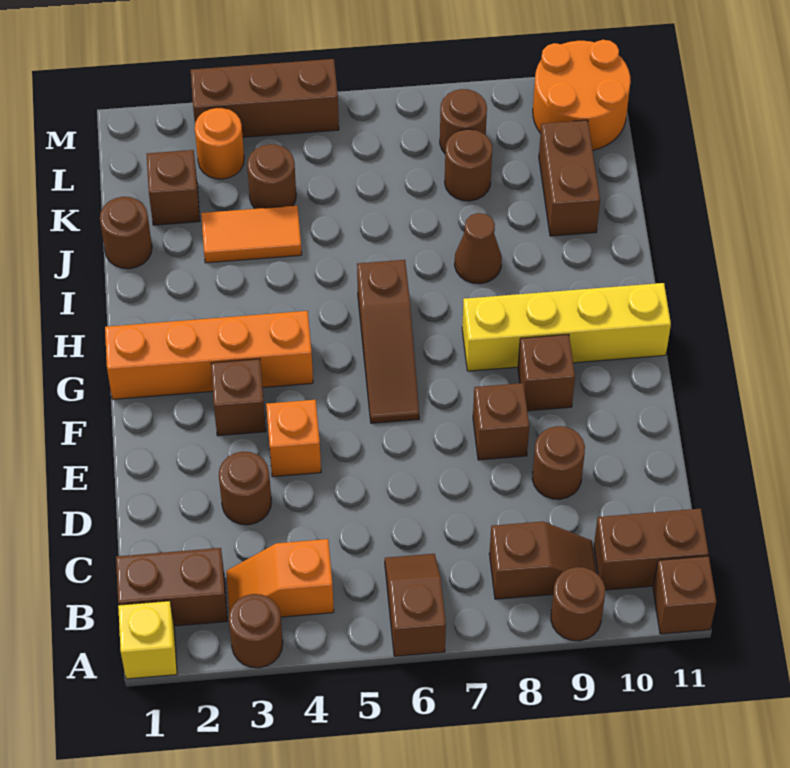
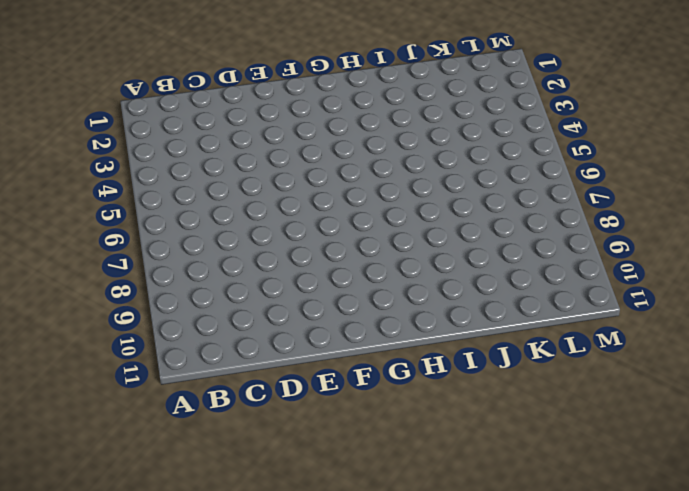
none -> yellow 1x1 brick [118,601,177,679]
none -> brown 1x1 round brick [229,594,283,668]
none -> brown 1x2 slope [385,554,446,656]

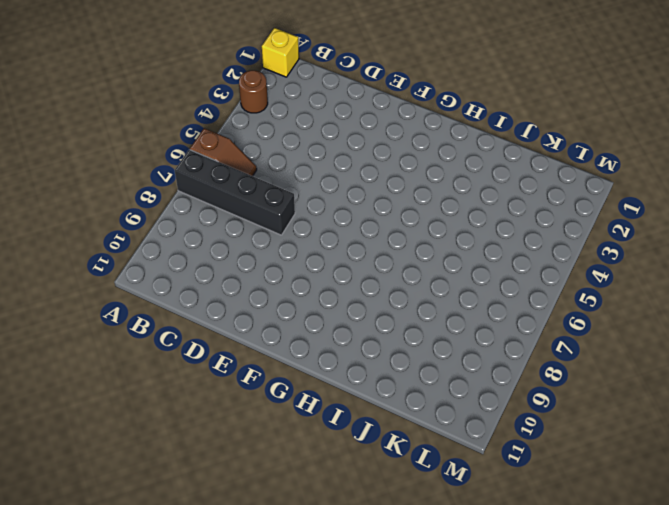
black 1x4 brick [175,150,295,235] -> none
none -> brown 1x1 round brick [551,567,605,641]
none -> brown 1x1 brick [653,556,716,634]
none -> brown 1x2 brick [116,548,227,626]

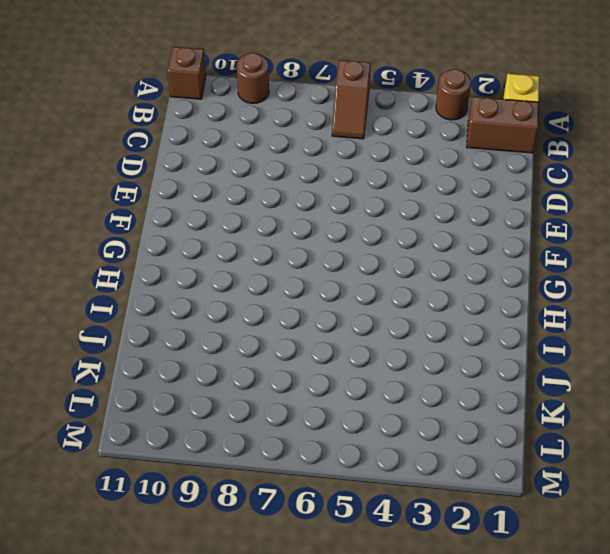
none -> orange 1x2 slope [226,539,334,617]
none -> brown 1x2 slope [489,521,597,599]
none -> brown 1x2 brick [594,509,709,590]

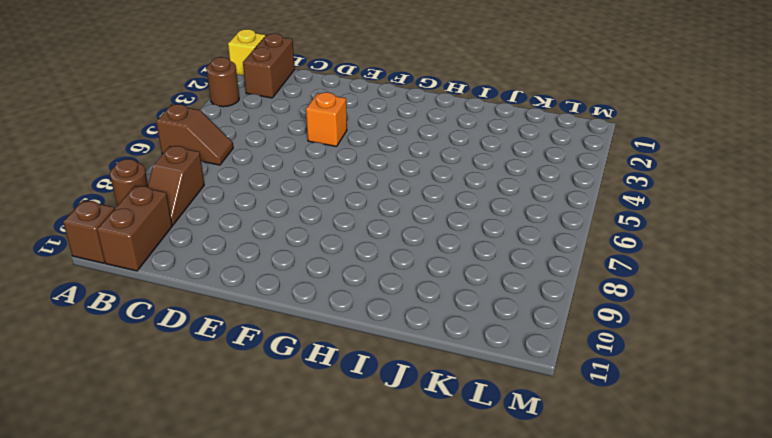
none -> orange 1x2 slope [226,539,334,617]
none -> brown 1x1 round brick [219,451,271,525]
none -> brown 1x1 round brick [532,426,585,499]

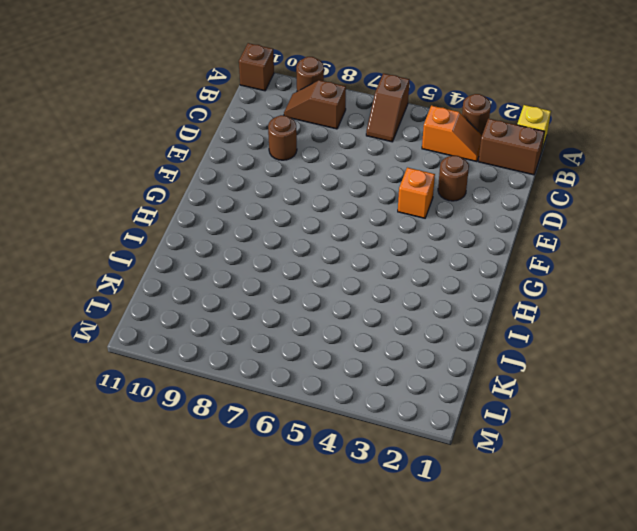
none -> brown 1x2 brick [594,509,709,590]
none -> brown 1x1 brick [473,383,529,460]
none -> brown 1x1 brick [211,359,266,436]

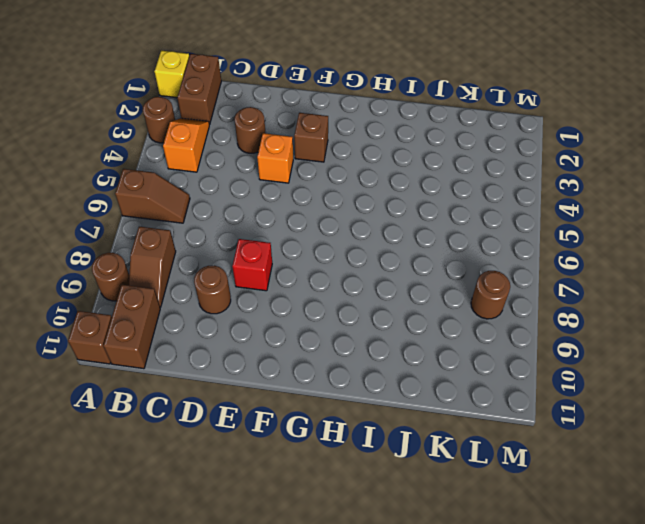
red 1x1 brick [232,239,272,291] -> brown 1x1 brick [473,383,529,460]
none -> brown 1x3 slope [357,260,419,423]
none -> brown 1x1 brick [518,334,575,411]
none -> orange 1x4 brick [105,311,313,399]

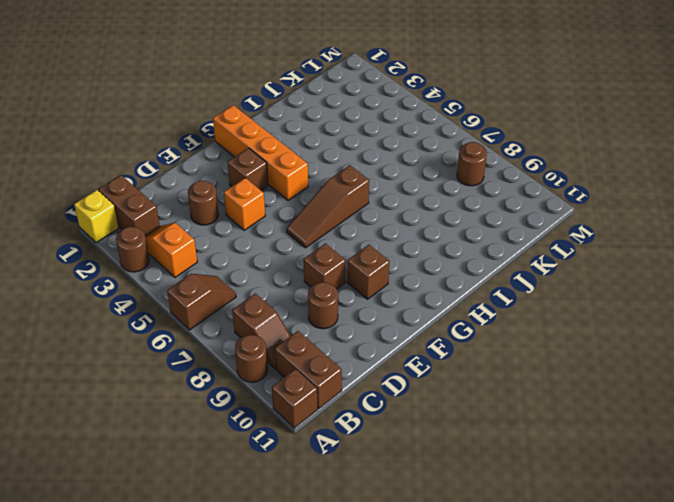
none -> yellow 1x4 brick [462,283,671,371]
none -> brown 1x1 cone [454,213,502,284]
none -> brown 1x1 round brick [100,197,152,269]

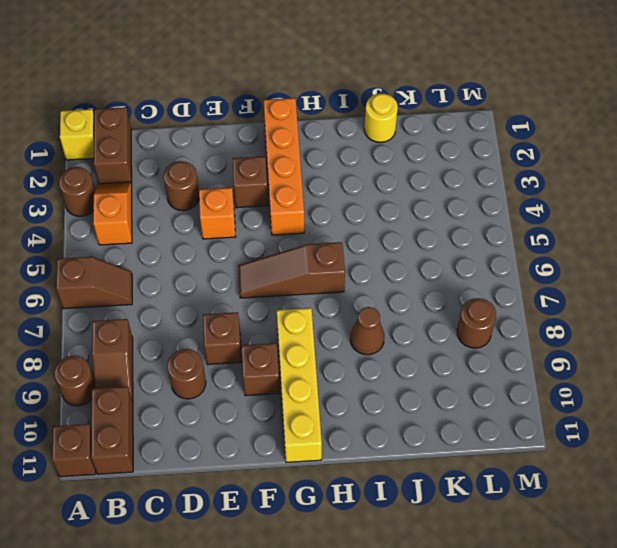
yellow 1x1 round brick [364,93,398,142] -> brown 1x1 round brick [100,197,152,269]
none -> orange 1x2 tile [201,206,302,263]
none -> brown 1x2 brick [539,120,600,236]
none -> brown 1x1 brick [147,150,200,225]

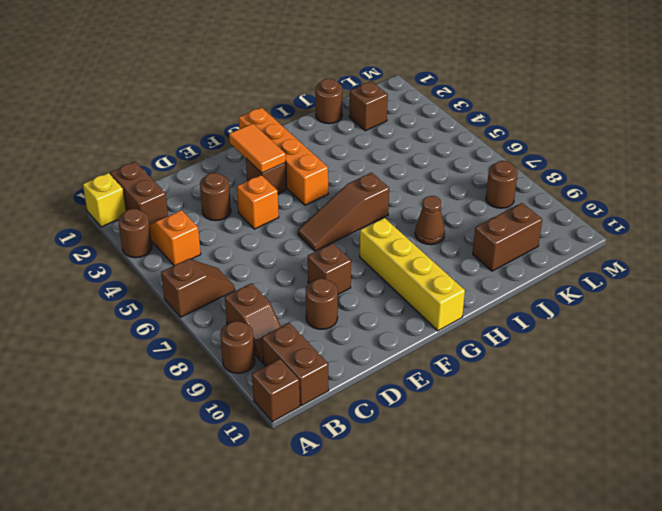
orange 1x2 tile [229,123,286,173] -> orange 1x2 tile moved to [201,206,302,263]
none -> brown 1x1 brick [518,334,575,411]
none -> brown 1x1 round brick [247,144,296,209]
none -> brown 1x1 round brick [445,129,492,201]

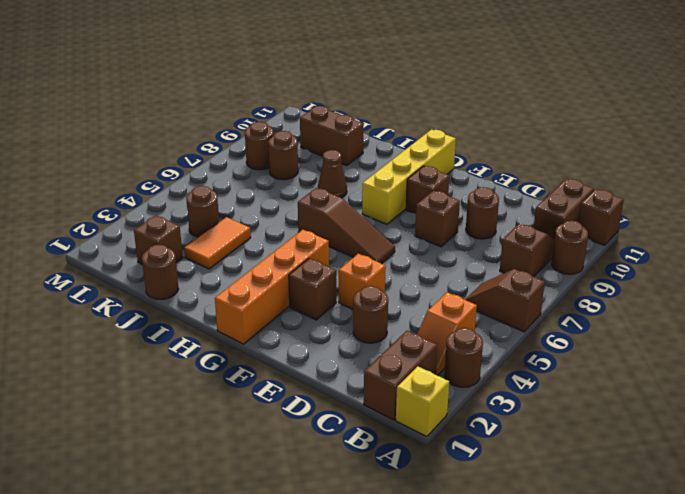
none -> orange 1x1 round brick [195,108,244,179]
none -> orange 2x2 round brick [533,40,631,150]
none -> brown 1x3 brick [191,59,339,137]

